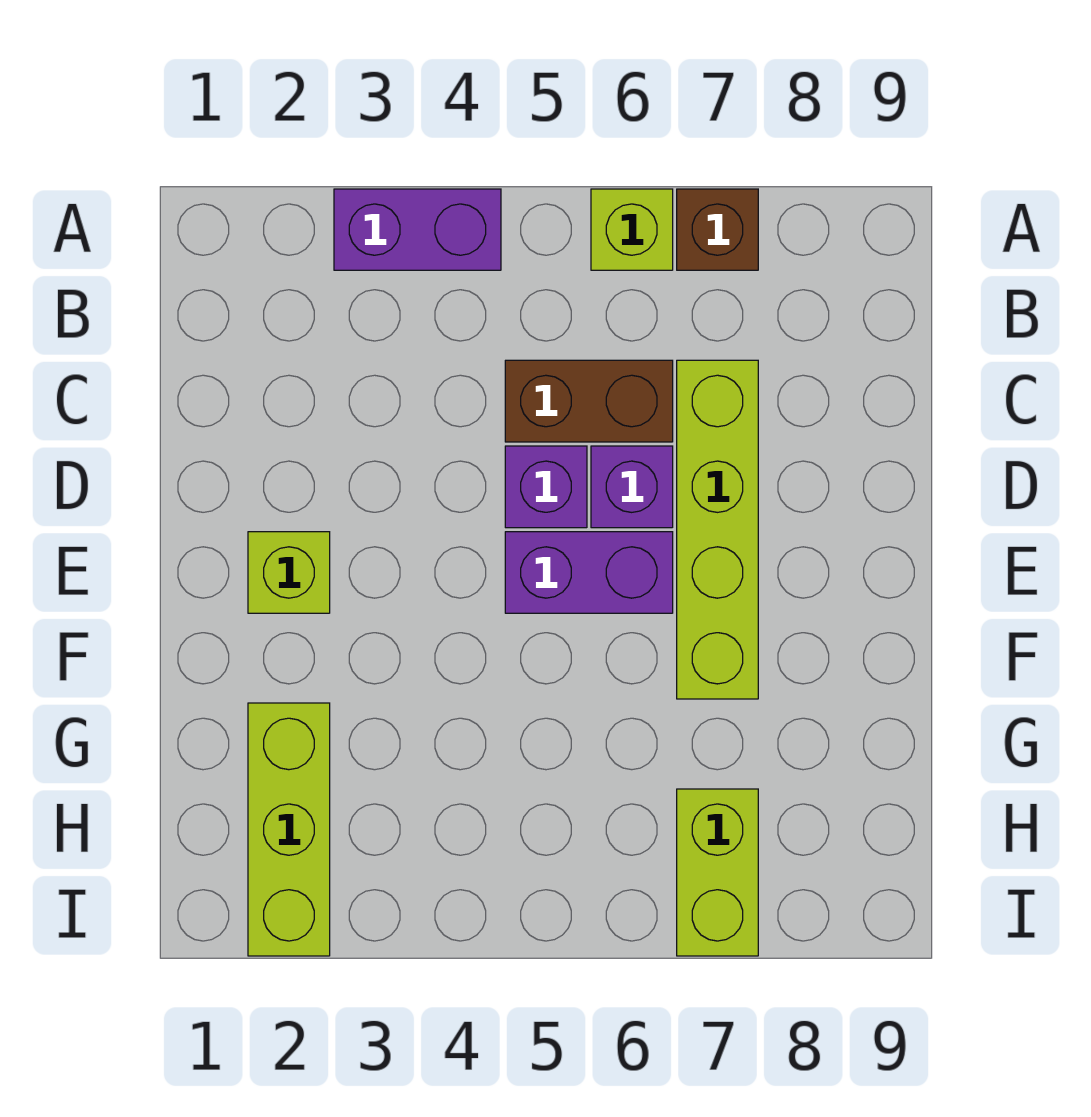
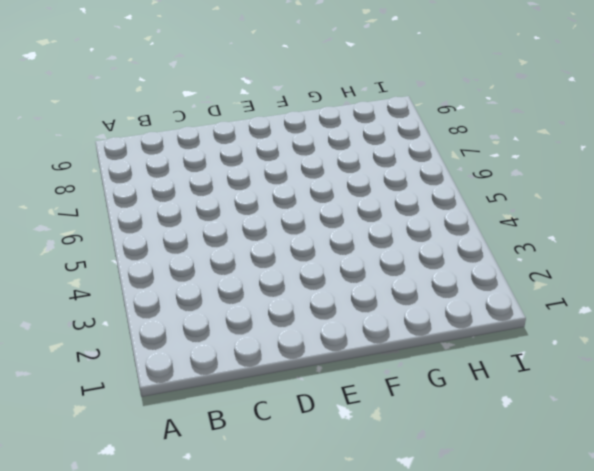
none -> purple 1x2 brick [334,189,501,270]
none -> lime 1x1 brick [591,189,673,270]

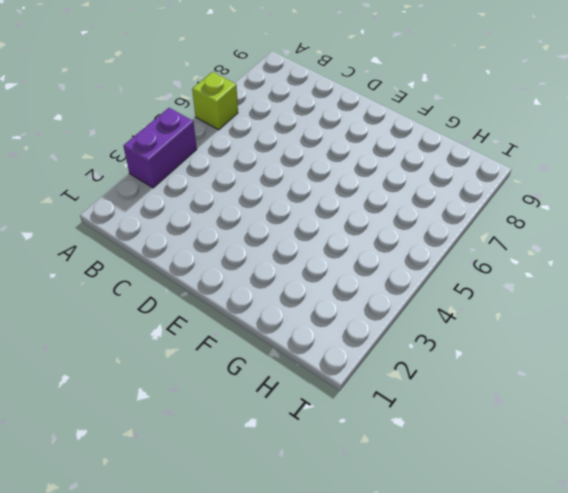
none -> brown 1x1 brick [677,189,758,270]
none -> brown 1x2 brick [505,360,673,442]

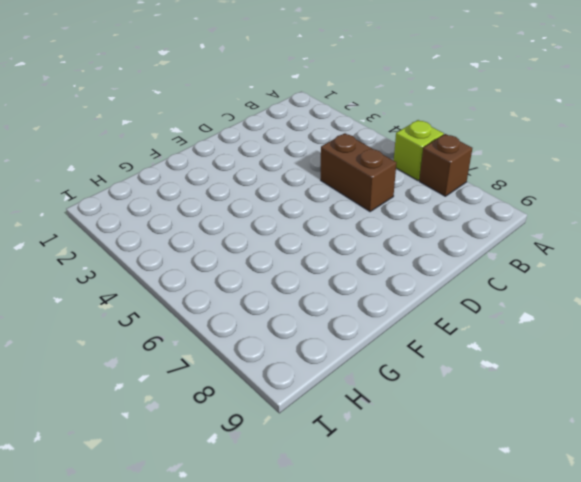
none -> purple 1x2 brick [334,189,501,270]
none -> lime 1x4 brick [677,360,758,699]

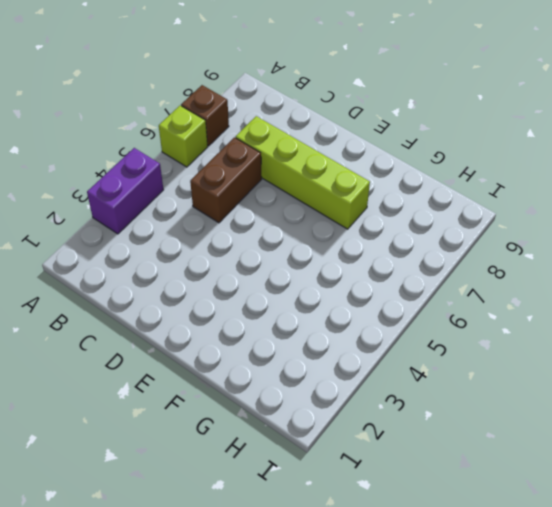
none -> purple 1x1 brick [505,446,587,528]
none -> purple 1x1 brick [591,446,673,528]

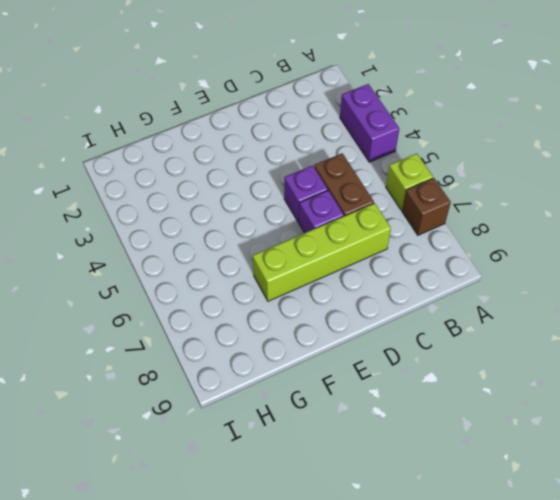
none -> lime 1x1 brick [248,532,330,613]
none -> purple 1x2 brick [505,532,673,613]

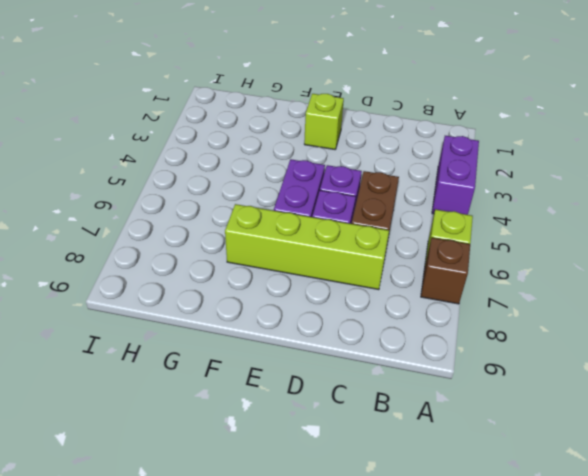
none -> lime 1x3 brick [248,703,330,956]
none -> lime 1x2 brick [677,789,758,956]

